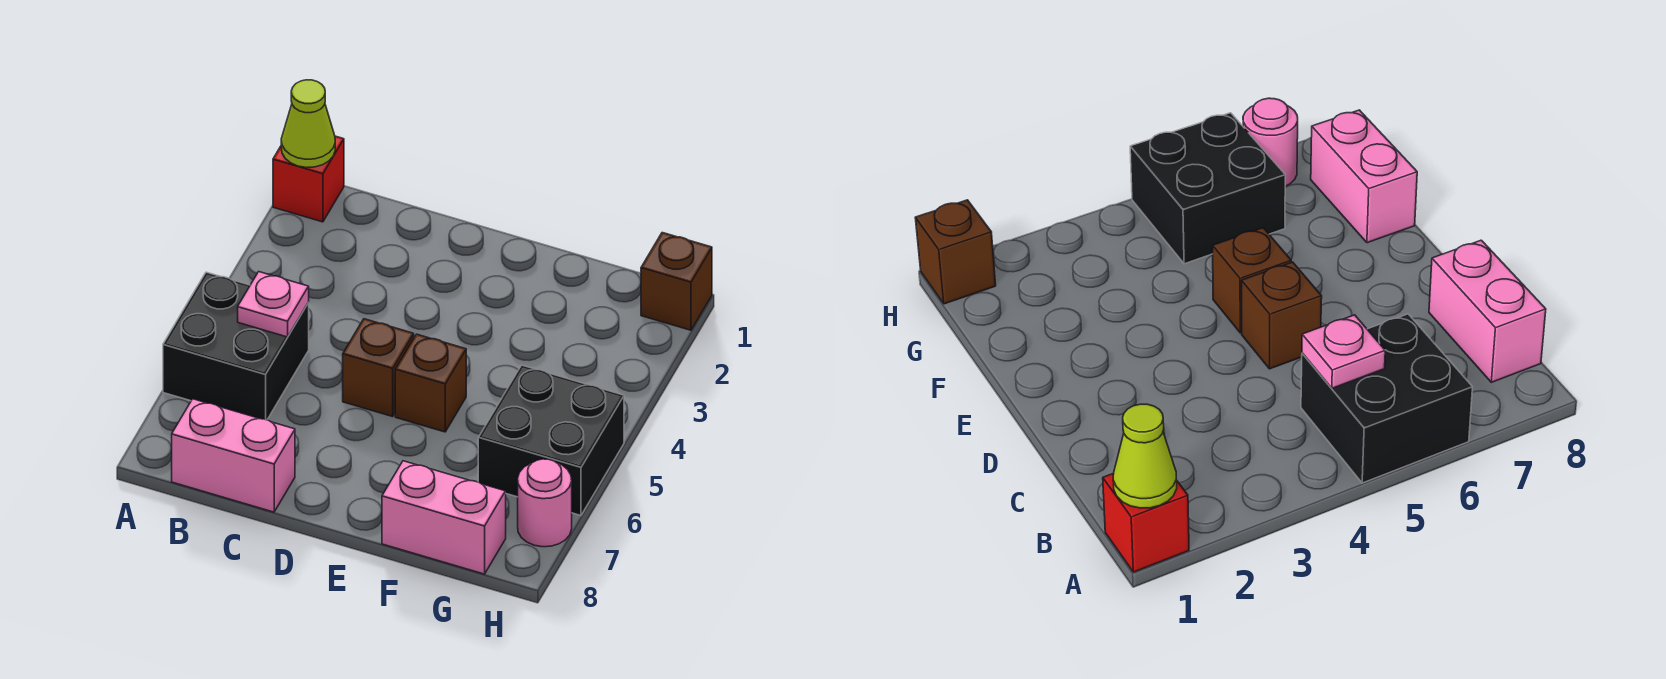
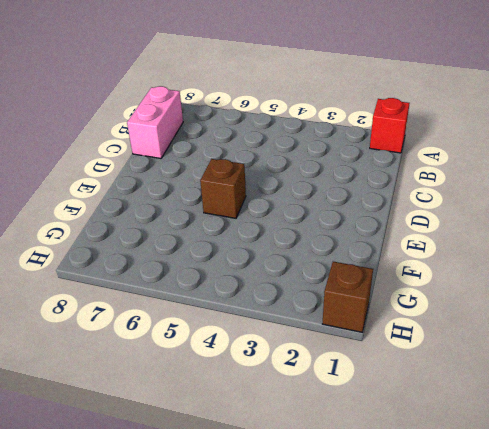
none -> black 2x2 brick [163,272,309,420]
none -> brown 1x1 brick [343,319,414,417]

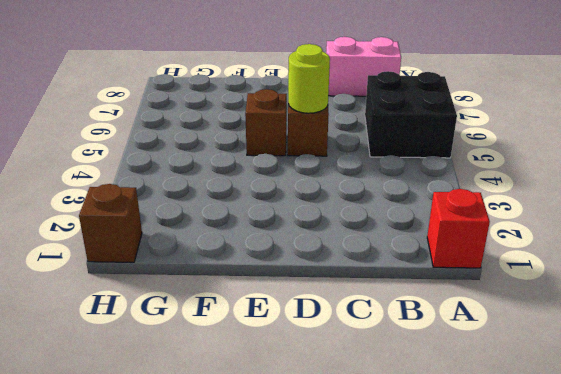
lime 1x1 round brick [288,44,330,113] -> none
none -> pink 1x2 brick [382,461,506,574]
none -> black 2x2 brick [478,365,624,515]

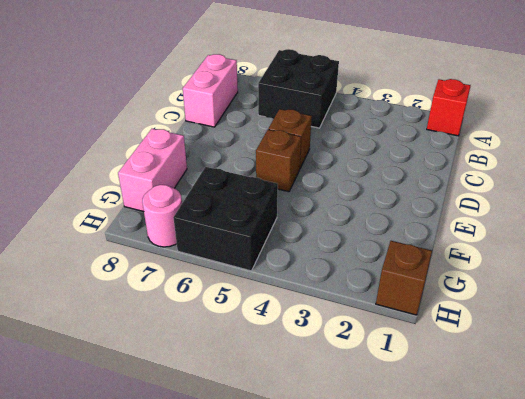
none -> lime 1x1 cone [281,80,335,168]
none -> pink 1x1 plate [238,272,309,337]

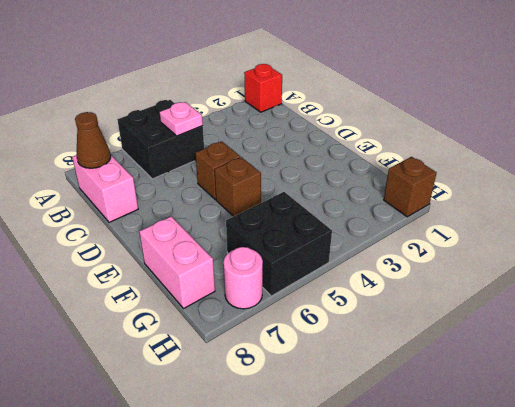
brown 1x1 cone [75,112,111,168] -> none
none -> lime 1x1 cone [281,80,335,168]

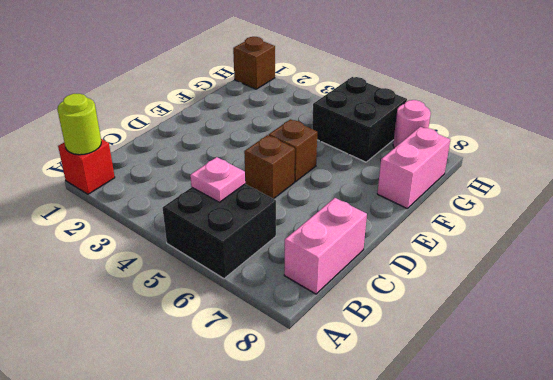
lime 1x1 round brick [57,94,101,155] -> lime 1x1 cone [281,80,335,168]

